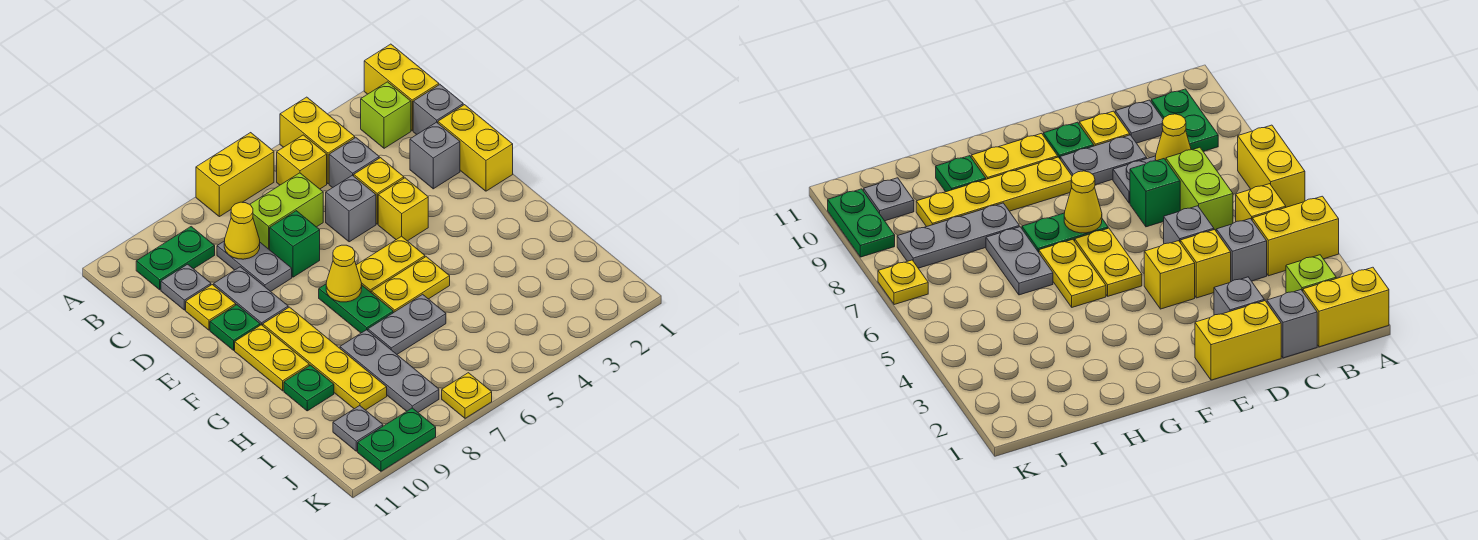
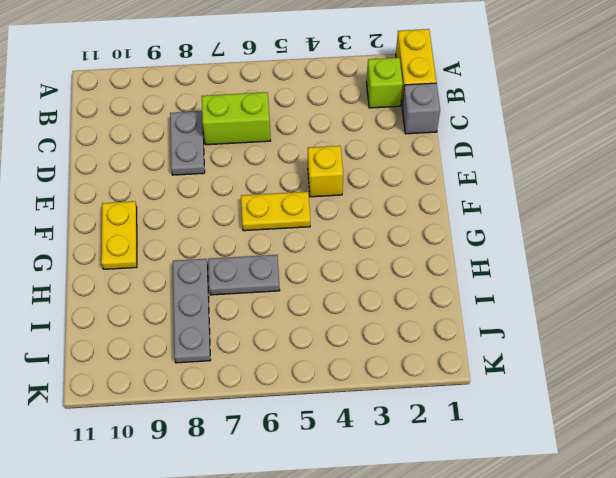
none -> yellow 1x2 brick [280,97,355,184]
none -> yellow 1x2 brick [196,133,274,217]
none -> yellow 1x1 brick [277,135,327,189]
none -> green 1x2 plate [136,227,215,290]

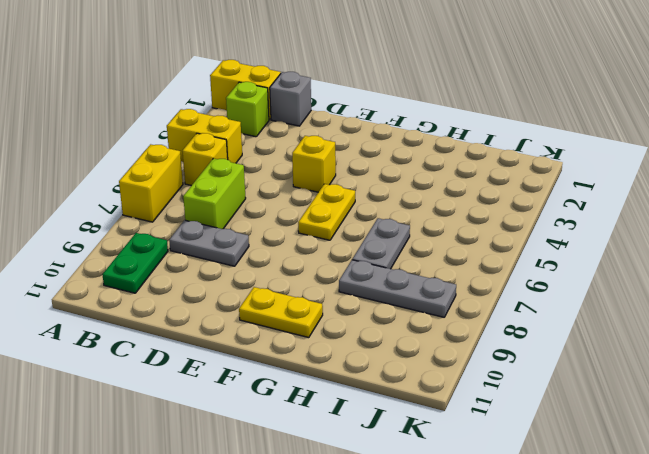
none -> grey 1x1 brick [329,138,379,188]
none -> grey 1x1 plate [161,264,211,310]
none -> yellow 1x2 brick [438,105,513,191]
none -> grey 1x1 brick [410,122,460,189]

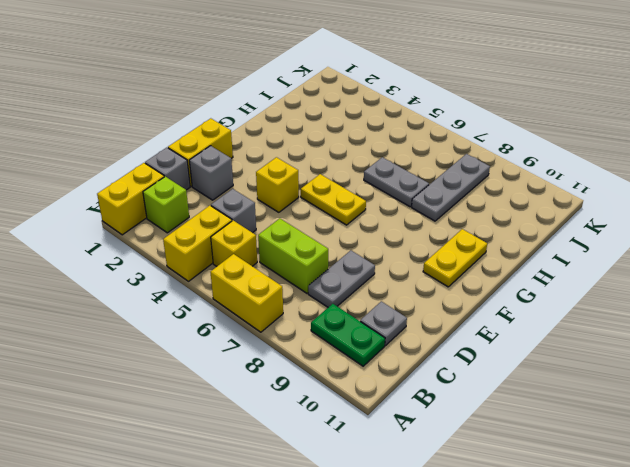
none -> yellow 1x1 brick [354,158,404,224]
none -> grey 1x1 brick [326,175,376,242]
none -> green 1x1 brick [270,211,320,277]
none -> grey 1x2 plate [214,267,288,326]

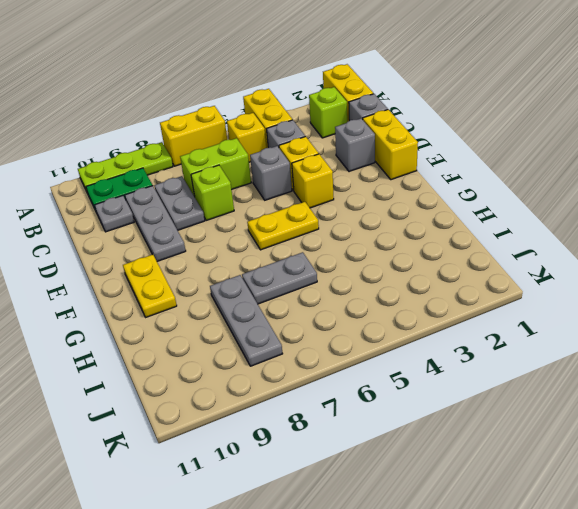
lime 1x3 plate [78,142,173,192] -> none
grey 1x3 plate [125,186,186,261] -> grey 1x2 plate [214,267,288,326]
lime 1x1 brick [191,165,234,221] -> green 1x1 brick [270,211,320,277]
none -> yellow 1x1 plate [186,285,236,330]
none -> green 1x1 plate [210,305,260,350]
none -> green 1x2 plate [319,284,393,333]
none -> yellow 1x4 plate [263,307,387,410]

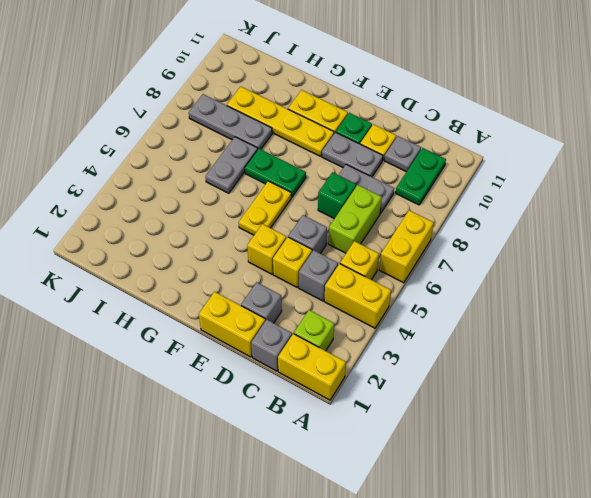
none -> yellow 1x2 plate [371,257,450,313]
none -> green 1x1 plate [284,365,334,411]
none -> grey 1x1 plate [333,406,383,451]
none -> yellow 1x1 plate [442,373,492,418]

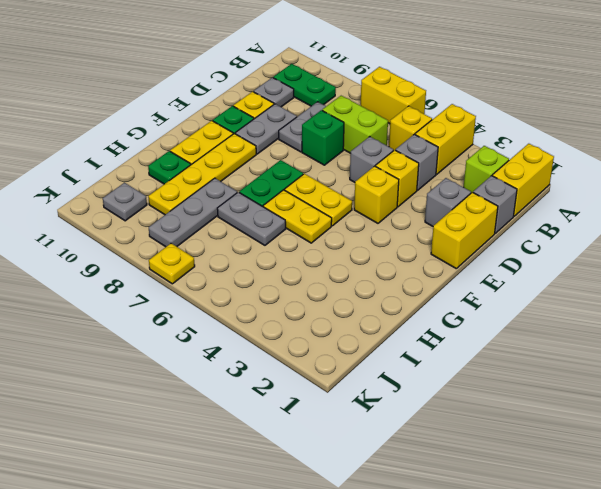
none -> green 1x2 plate [358,408,436,471]
none -> yellow 1x1 cone [224,202,260,259]
none -> yellow 1x1 cone [326,245,362,302]

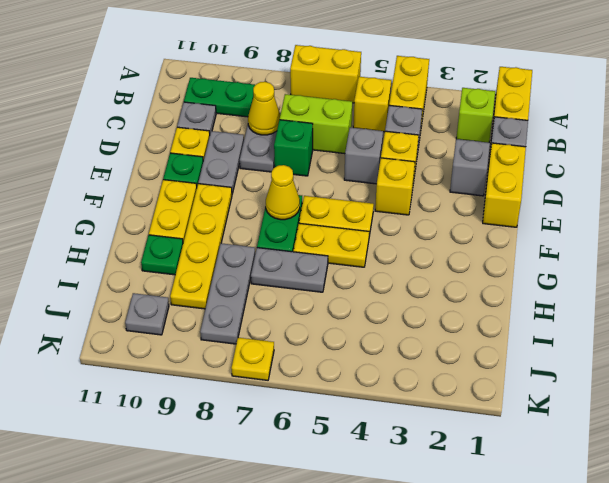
none -> green 1x2 plate [358,408,436,471]

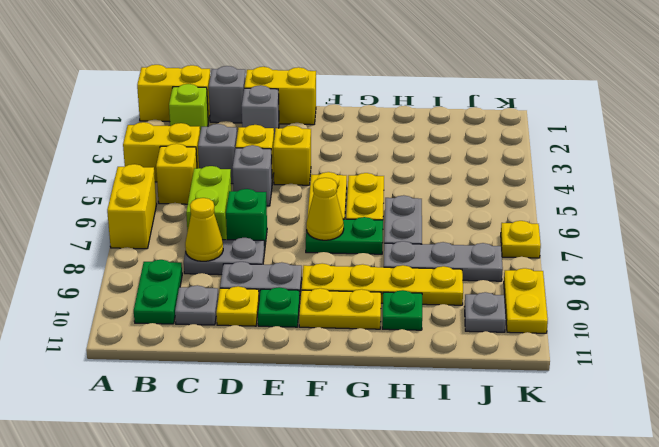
yellow 1x2 plate [504,268,548,333] -> green 1x2 plate [358,408,436,471]

